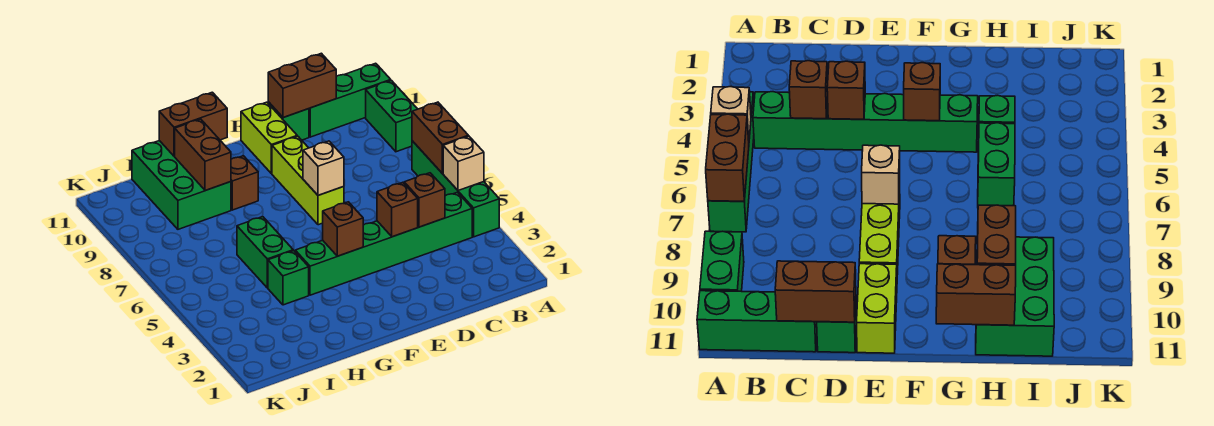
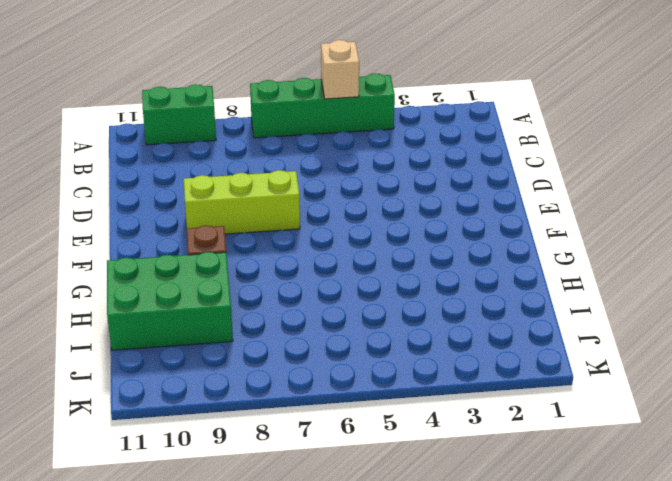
none -> green 1x3 brick [309,63,391,137]
none -> green 1x6 brick [295,192,472,295]
none -> green 1x1 brick [268,102,309,140]

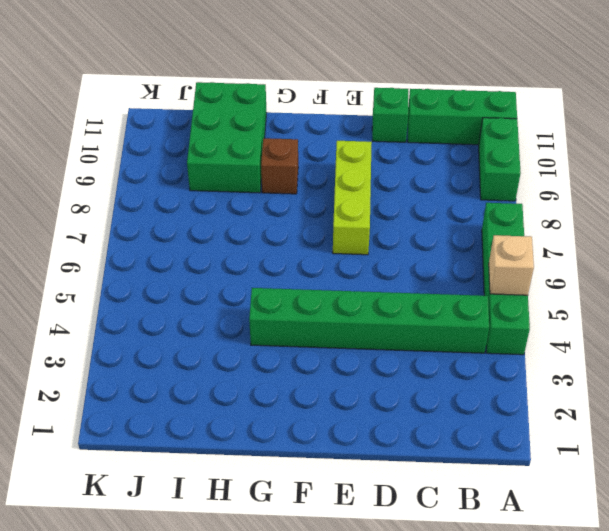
none -> lime 1x2 brick [241,102,297,174]
none -> green 1x1 brick [268,251,309,305]
none -> green 1x2 brick [237,217,293,288]

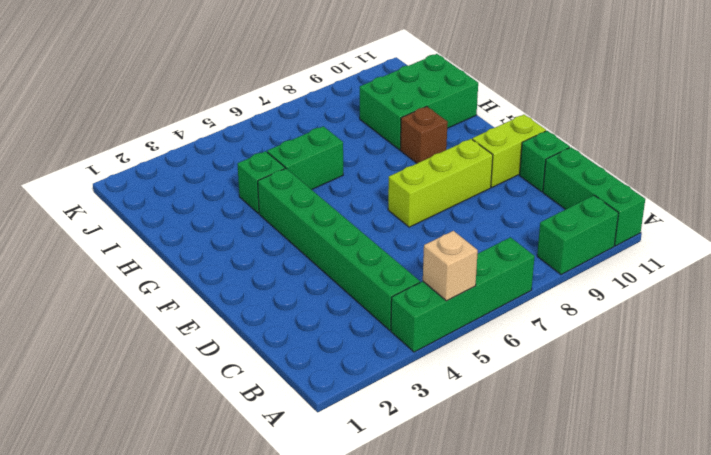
none -> brown 1x2 brick [412,102,468,174]
none -> brown 1x1 brick [404,173,445,227]
none -> brown 1x2 brick [268,53,336,118]

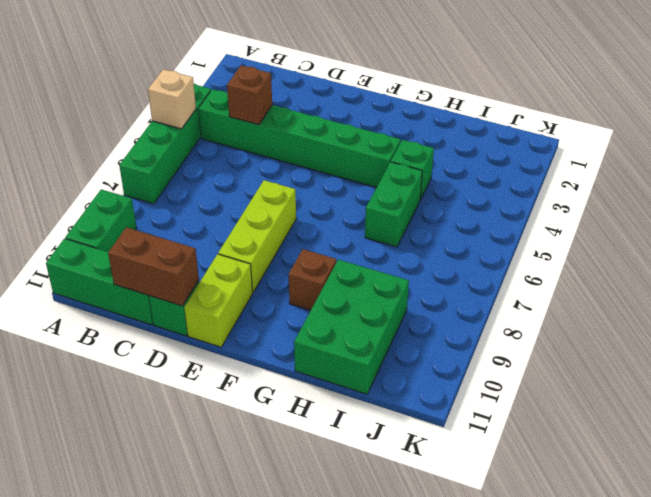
none -> brown 1x2 brick [412,102,468,174]
none -> brown 1x1 brick [377,182,418,237]
none -> tan 1x1 brick [303,141,344,195]

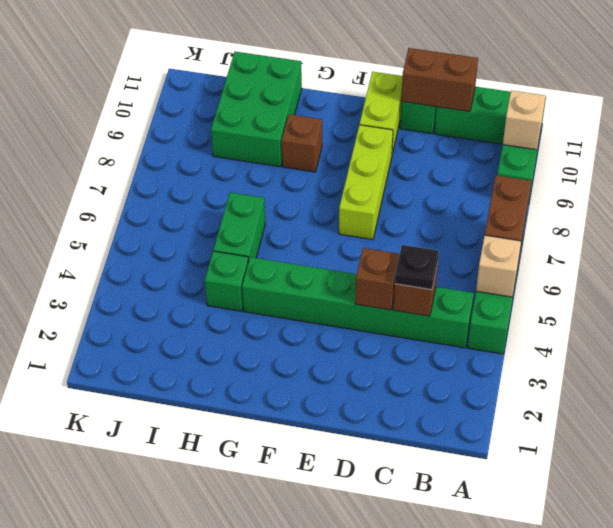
tan 1x1 brick [503,90,546,150] -> tan 1x1 brick moved to [303,141,344,195]
black 1x1 plate [395,245,439,290] -> none
none -> brown 1x1 brick [323,202,363,256]
none -> brown 1x2 brick [159,92,227,156]
none -> brown 1x2 brick [175,119,231,191]

